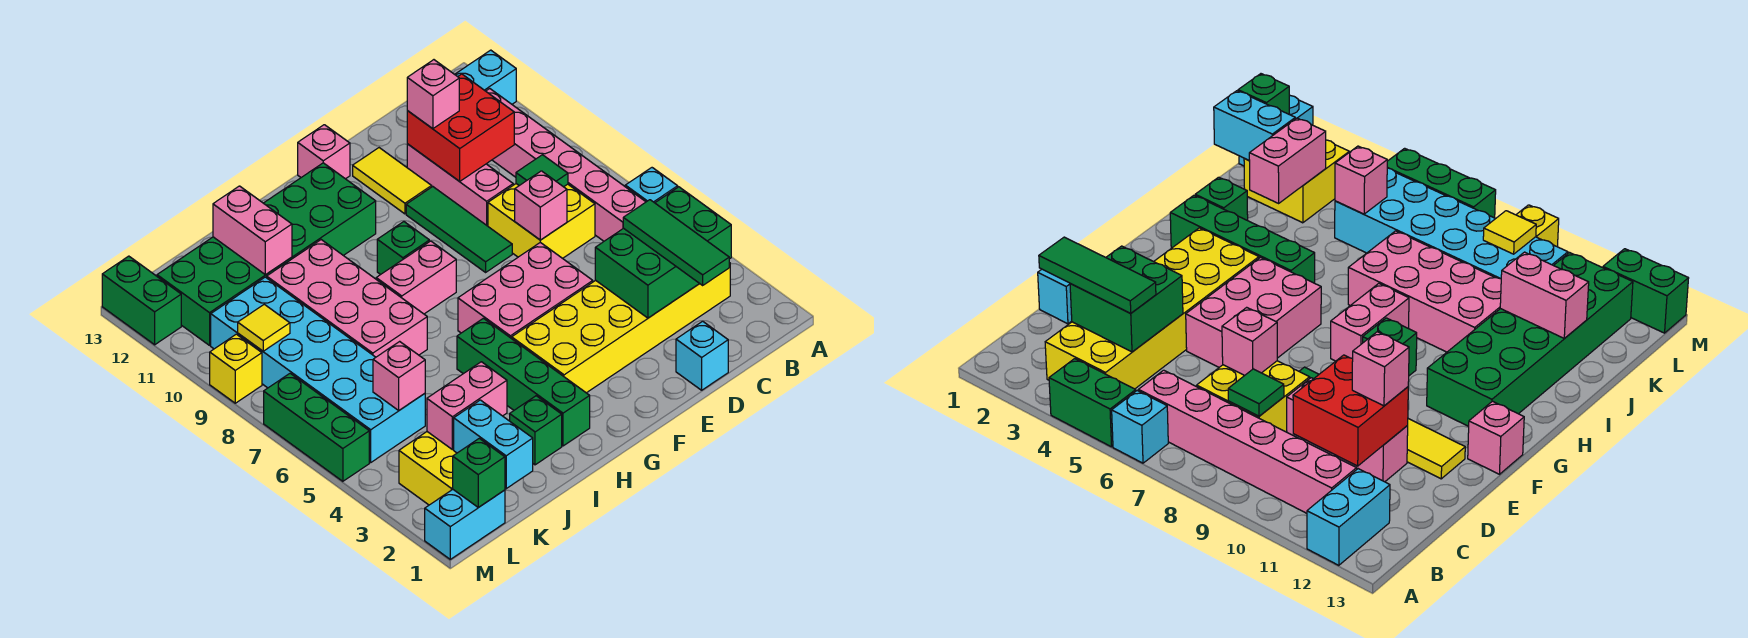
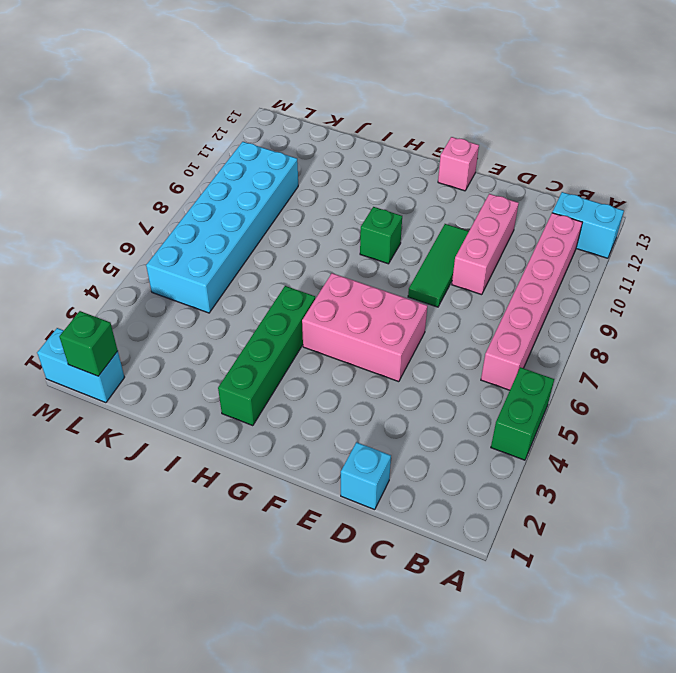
none -> cyan 1x1 brick [625,168,678,203]
none -> yellow 2x6 brick [512,263,730,393]
none -> yellow 2x2 brick [488,184,595,258]
none -> yellow 1x2 tile [353,148,432,214]

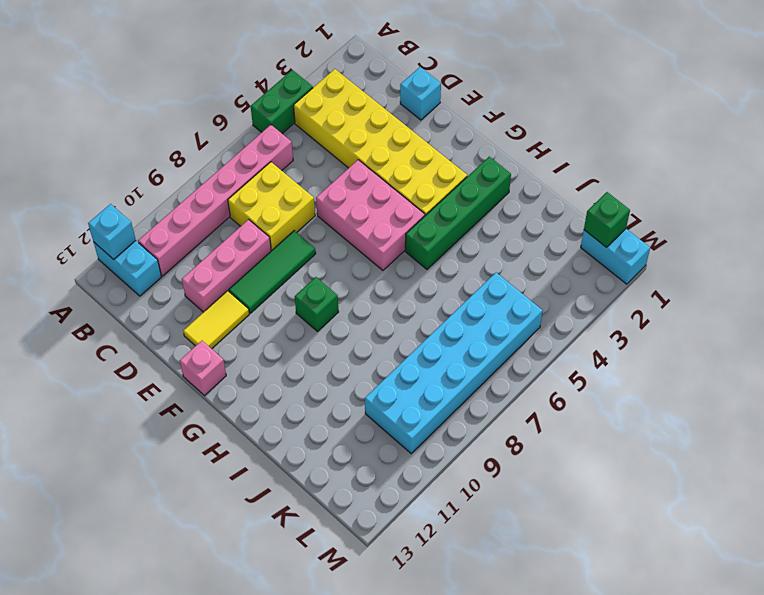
cyan 1x1 brick [88,204,136,259] -> cyan 1x1 brick moved to [625,168,678,203]
none -> pink 1x2 brick [376,241,456,314]
none -> green 2x6 brick [157,163,376,345]
none -> green 1x1 brick [510,396,562,465]
none -> pink 2x4 brick [267,240,427,357]

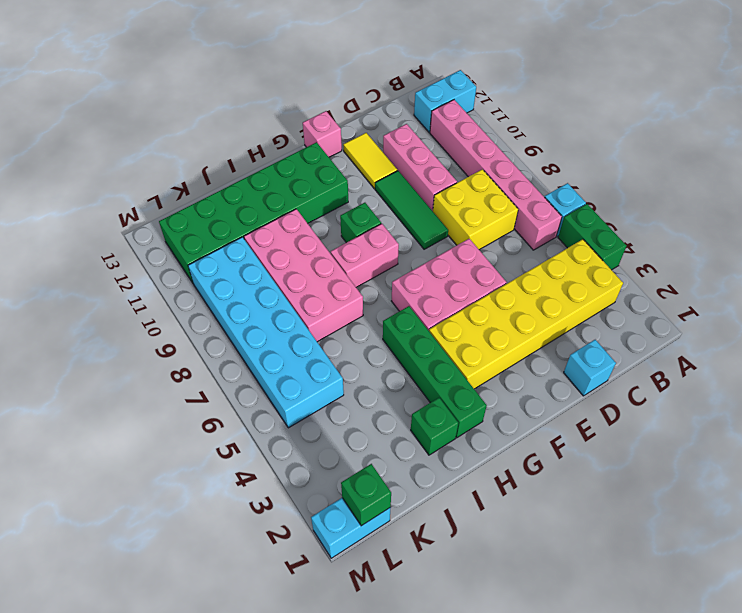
none -> yellow 2x2 brick [399,432,457,505]
none -> green 1x3 brick [264,373,369,481]
none -> yellow 1x1 brick [210,334,262,403]
none -> green 1x2 brick [102,256,181,345]

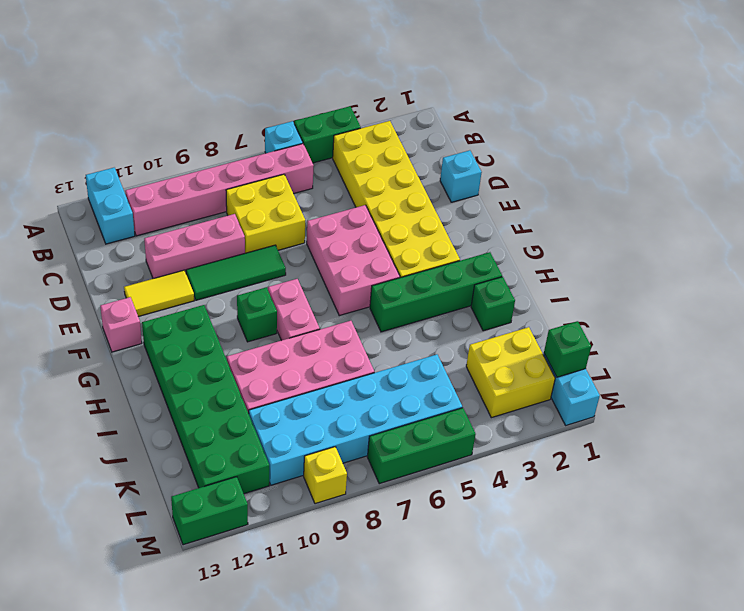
none -> green 2x2 brick [595,228,699,318]
none -> green 1x1 tile [516,155,568,187]
none -> red 2x2 brick [407,74,514,181]
none -> pink 1x1 brick [515,171,567,240]

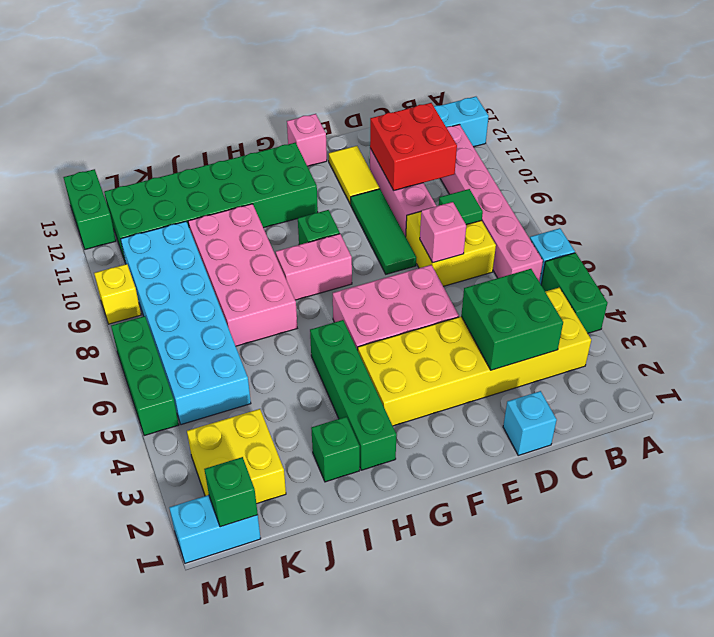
none -> pink 1x2 brick [427,362,507,450]
none -> pink 1x2 brick [213,186,292,275]
none -> cyan 1x2 brick [454,400,533,489]
none -> pink 1x1 brick [373,341,425,410]

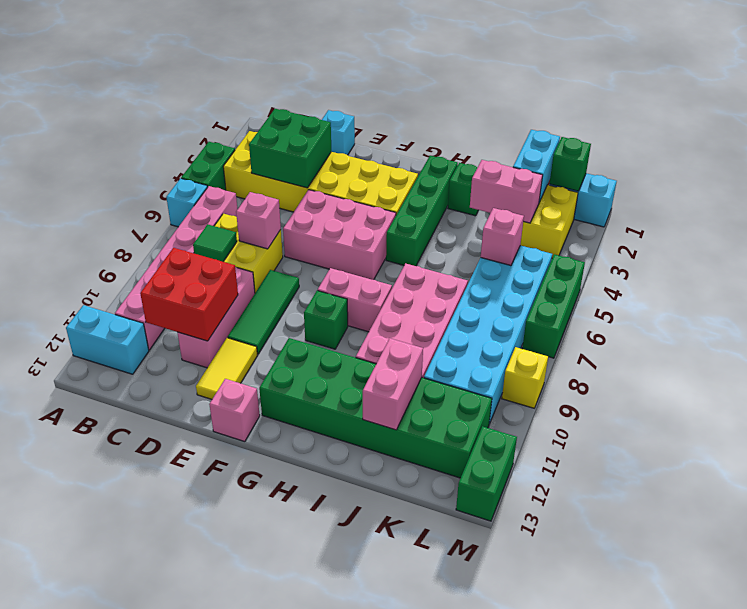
none -> yellow 1x1 tile [238,304,290,351]
none -> green 1x3 tile [623,200,729,285]
none -> pink 1x1 brick [407,60,459,129]

